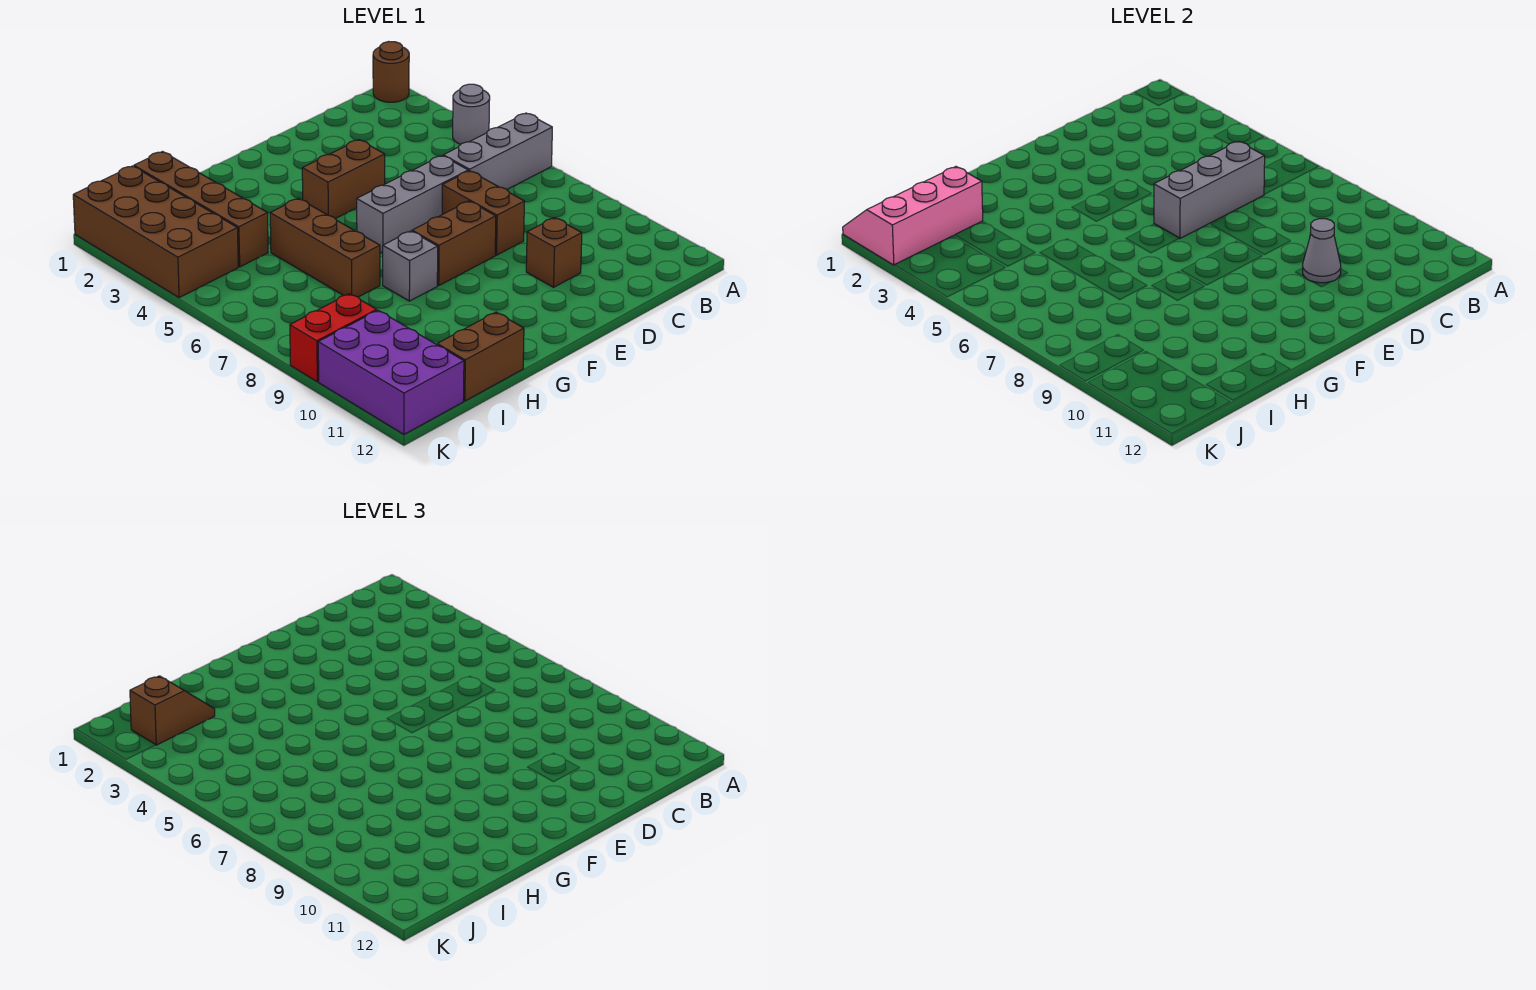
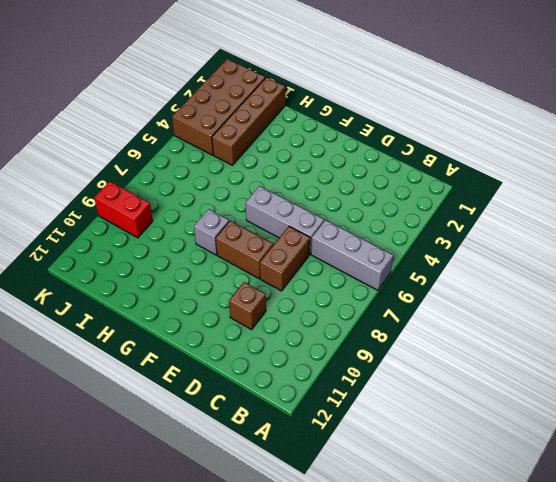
none -> brown 1x1 round brick [373,42,409,102]
none -> grey 1x1 round brick [453,84,490,144]
none -> brown 1x2 brick [302,140,385,219]

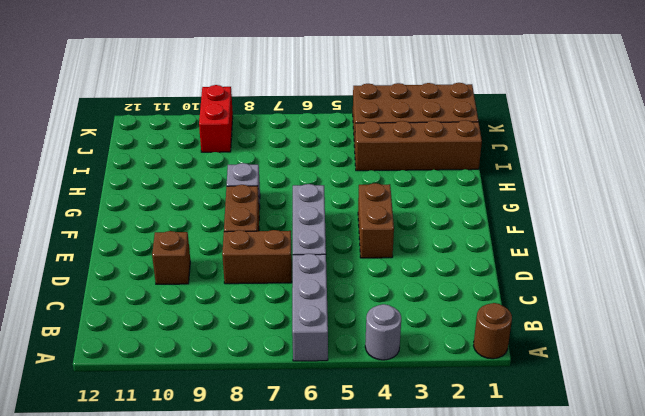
none -> brown 1x3 brick [270,198,380,297]
none -> brown 1x2 brick [437,312,524,401]
none -> purple 2x3 brick [318,310,464,434]

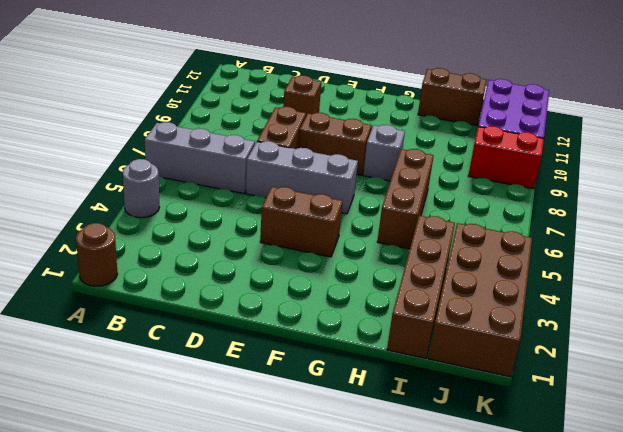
none -> grey 1x3 brick [1154,141,1265,238]
none -> grey 1x1 cone [1303,219,1341,283]
none -> pink 2x3 slope [843,167,983,265]

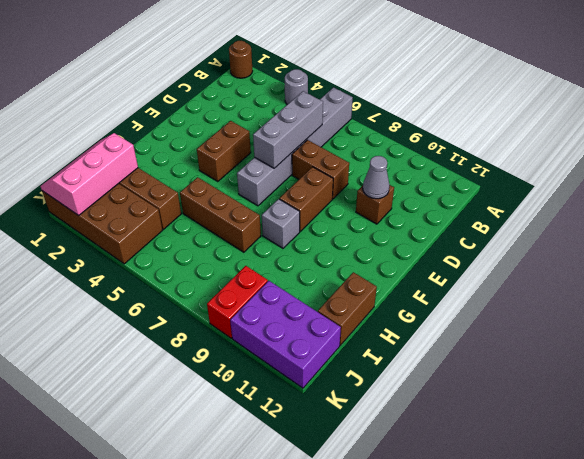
none -> brown 1x2 slope [130,676,215,745]

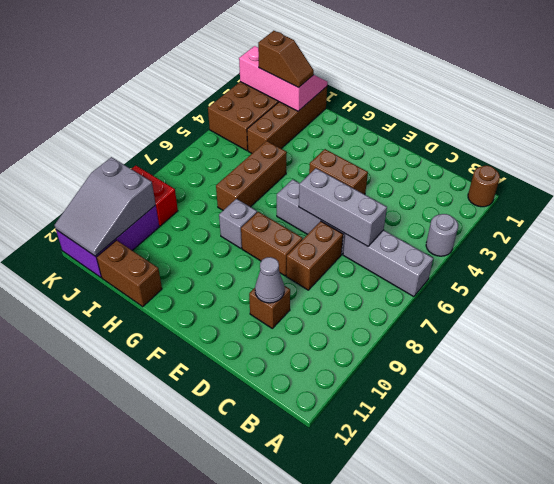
grey 2x3 slope [54,157,156,256] -> none

